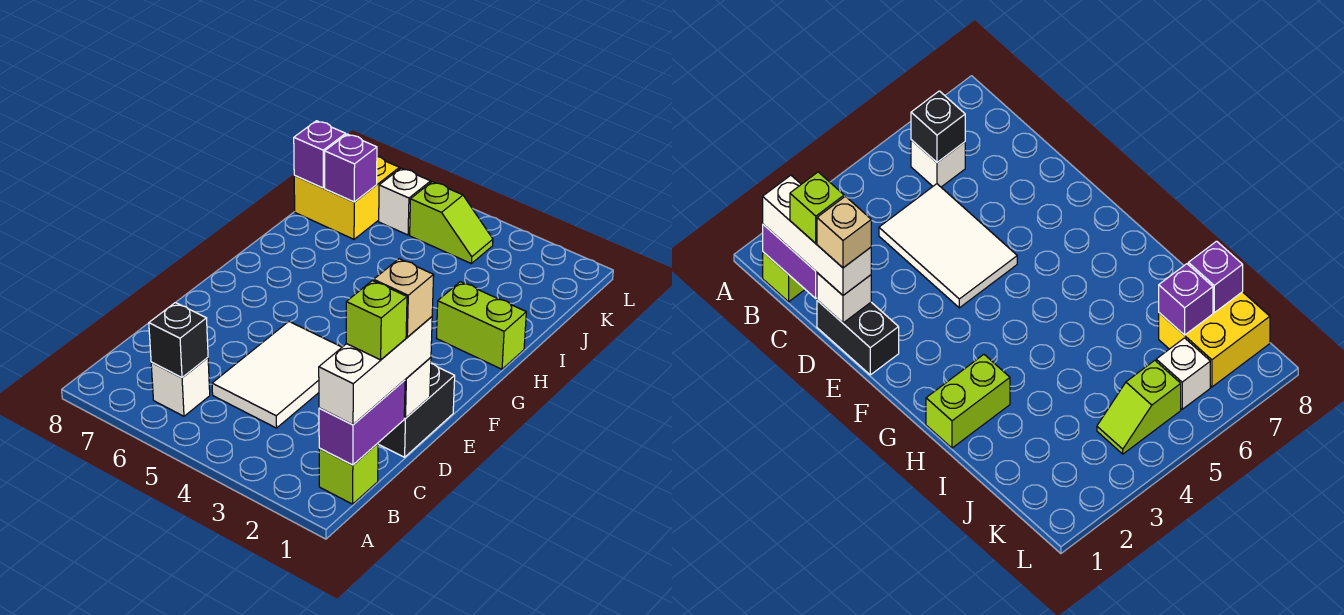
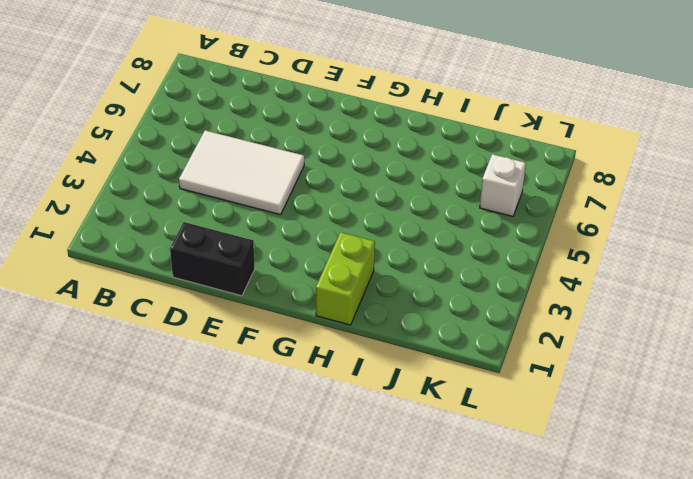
none -> lime 1x1 brick [319,443,378,504]
none -> white 1x1 brick [151,358,210,416]
none -> yellow 2x2 brick [294,157,399,239]

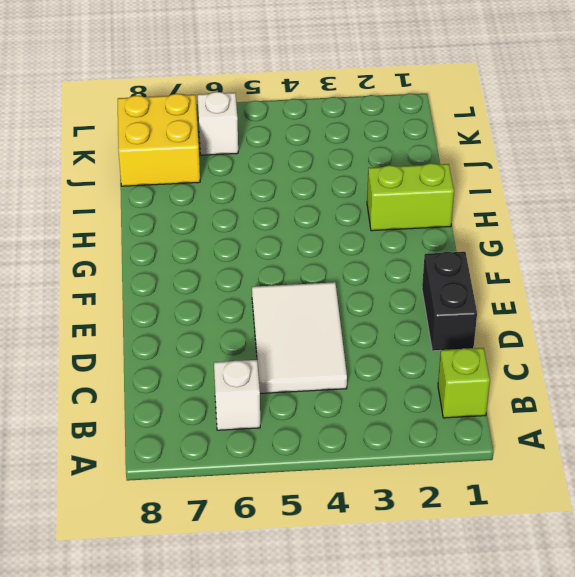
none -> lime 1x2 slope [410,182,493,263]
none -> purple 1x2 brick [319,380,405,465]
none -> black 1x1 brick [149,303,208,378]

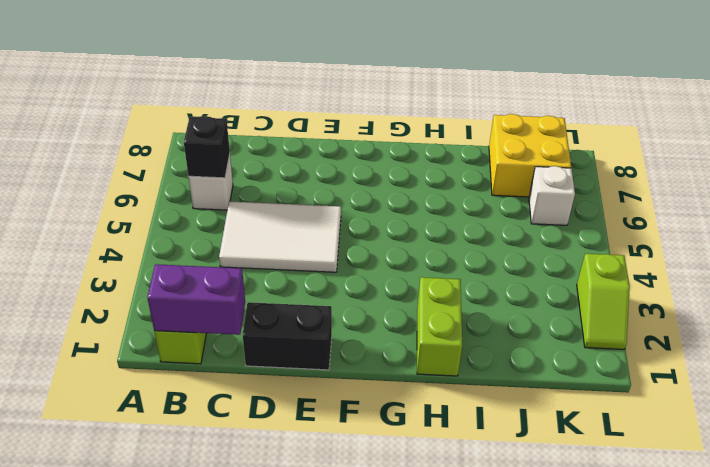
lime 1x2 slope [577,254,630,349] -> lime 1x2 slope moved to [410,182,493,263]
none -> white 1x1 brick [404,358,431,418]
none -> purple 1x1 brick [325,134,377,202]
none -> purple 1x1 brick [294,121,346,188]

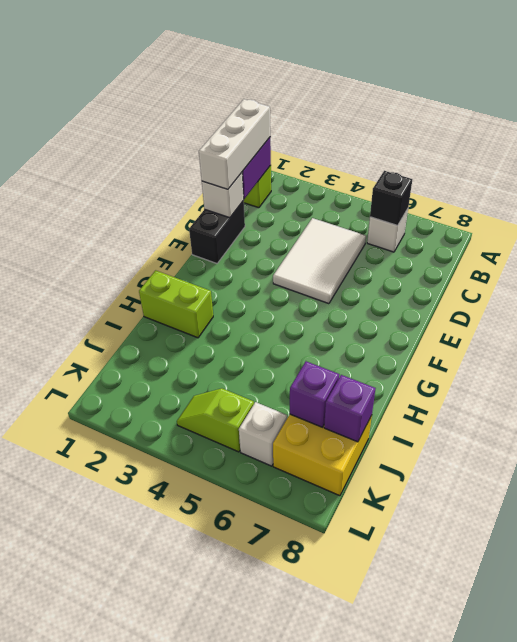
none -> lime 1x1 brick [346,281,407,360]
none -> tan 1x1 brick [374,259,434,337]

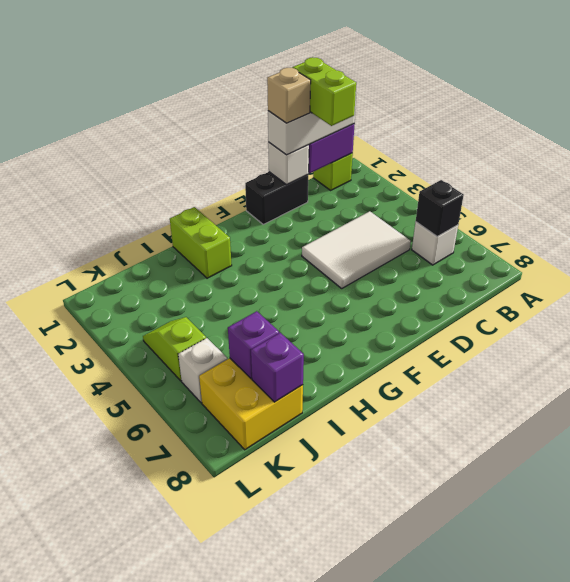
lime 1x2 brick [292,57,356,126] -> lime 1x1 brick [346,281,407,360]

